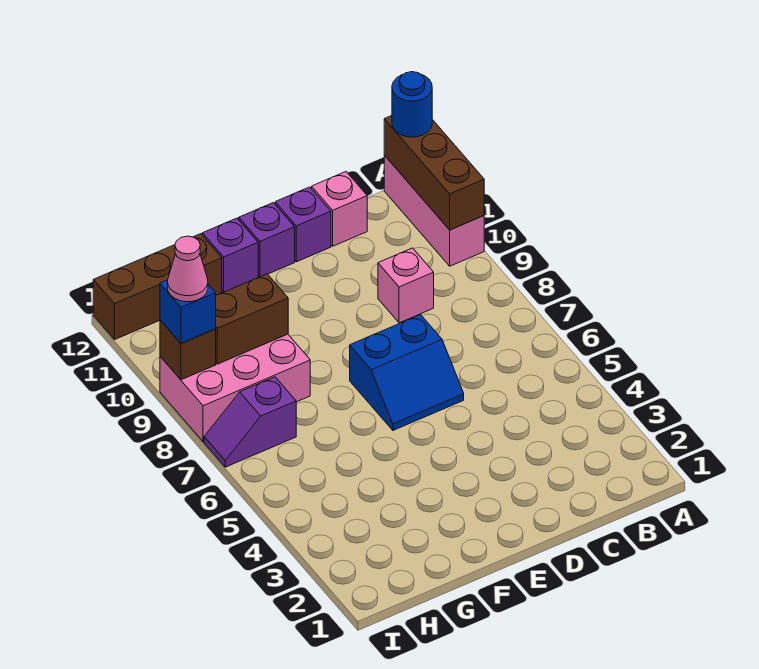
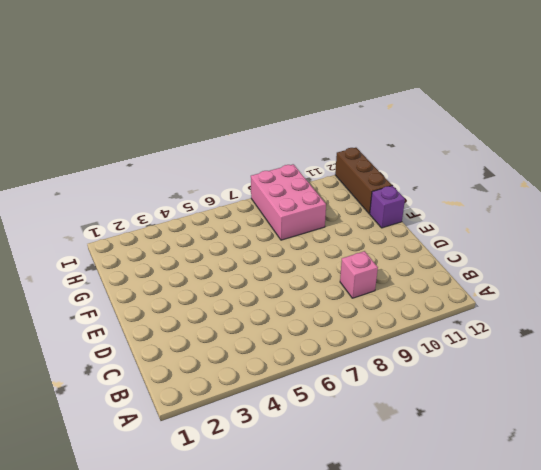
none -> pink 1x3 brick [384,155,484,266]
none -> pink 1x1 brick [312,172,367,246]
none -> blue 2x2 slope [350,315,464,430]

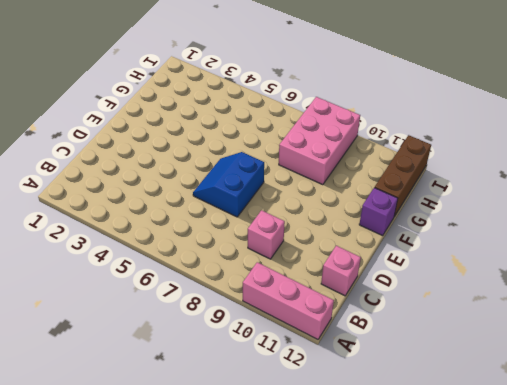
none -> purple 1x1 brick [275,187,331,262]
none -> purple 1x1 brick [239,203,295,277]
none -> purple 1x2 slope [204,377,296,467]

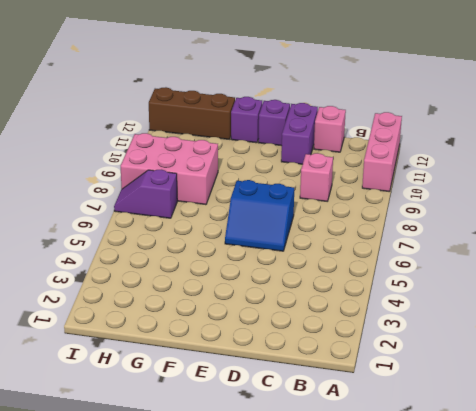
purple 1x2 brick [281,103,318,164] -> purple 1x1 brick [275,187,331,262]
none -> brown 1x3 brick [384,116,484,230]
none -> brown 1x2 brick [216,274,288,364]
none -> brown 1x1 brick [160,320,216,380]

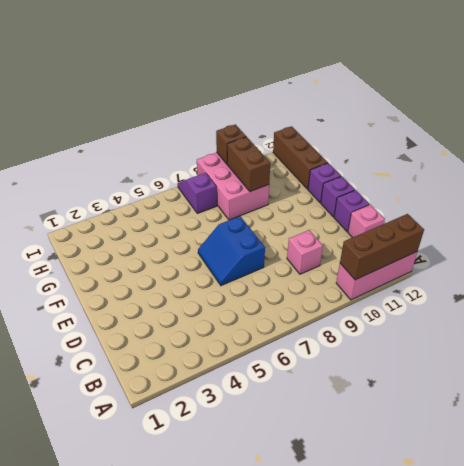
none -> blue 1x1 round brick [392,72,432,137]
none -> blue 1x1 brick [160,280,216,343]
none -> pink 1x1 cone [168,236,208,302]

